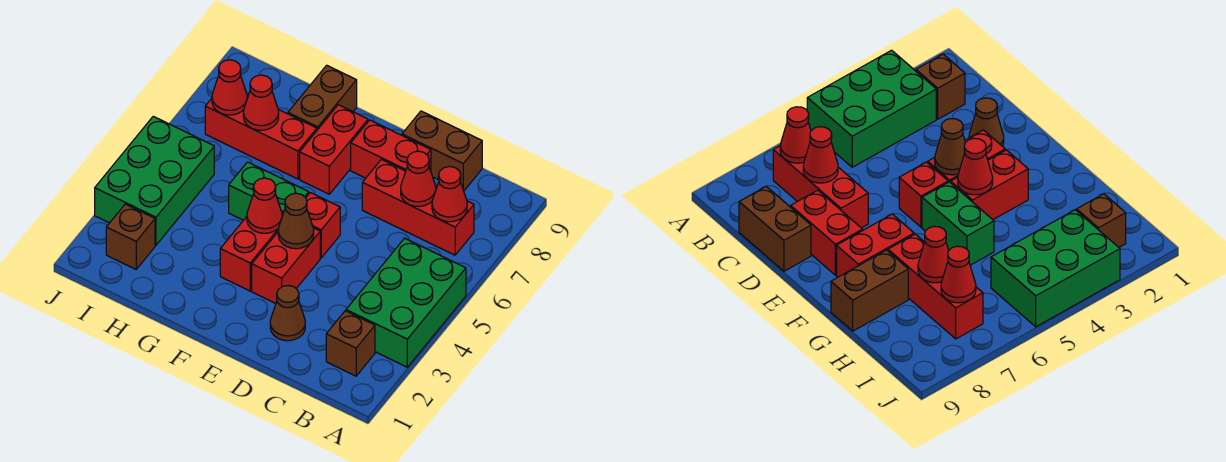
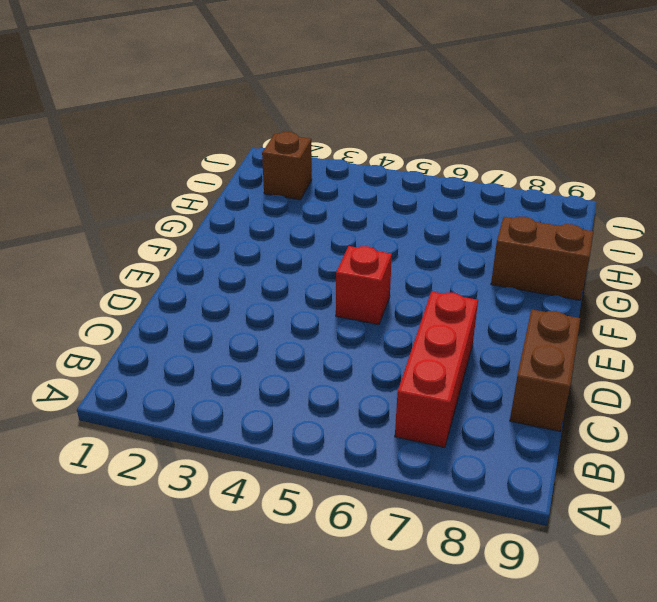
none -> green 2x3 brick [346,238,466,367]
none -> brown 1x1 brick [326,311,375,376]
none -> brown 1x1 cone [270,285,305,341]

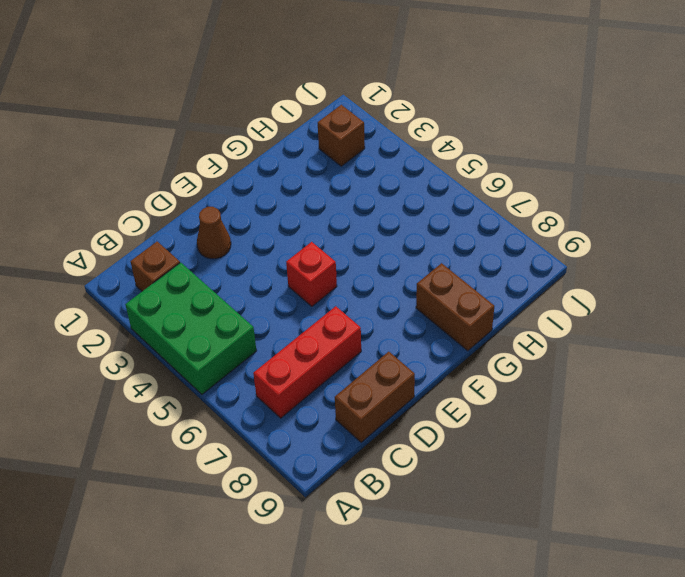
none -> red 1x2 brick [351,120,431,178]
none -> red 1x2 brick [252,228,320,303]
none -> red 1x2 brick [220,213,283,291]

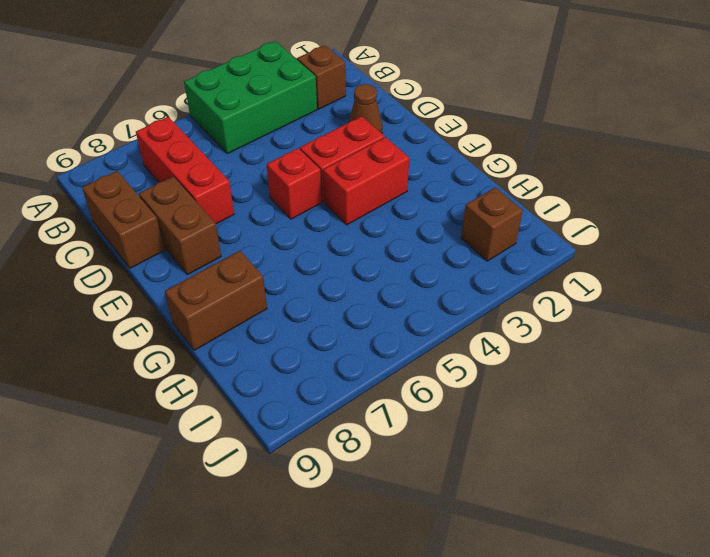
brown 1x2 brick [139,176,221,275] -> red 1x2 brick [351,120,431,178]
none -> green 1x2 brick [229,162,309,220]
none -> red 1x2 brick [300,105,368,194]
none -> red 1x3 brick [205,94,317,179]

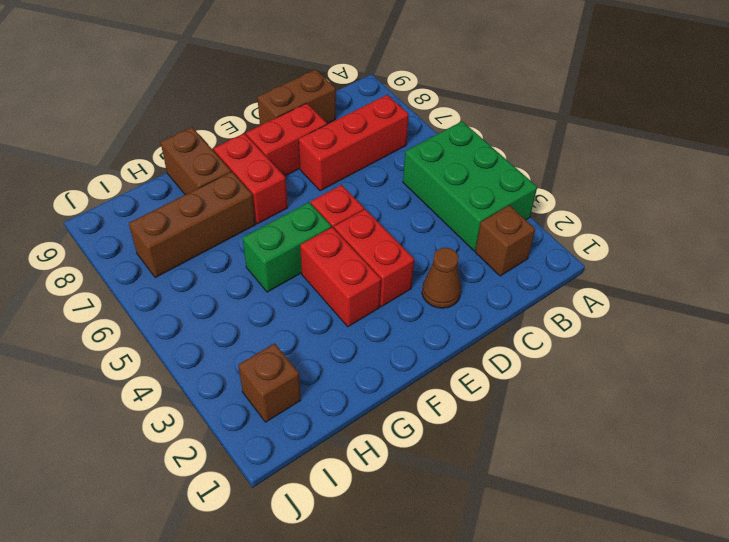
brown 1x3 brick [129,172,256,278] -> red 1x3 brick [205,94,317,179]
none -> green 2x3 brick [95,116,214,245]
none -> red 1x1 cone [432,167,467,222]
none -> red 1x1 cone [401,151,436,207]

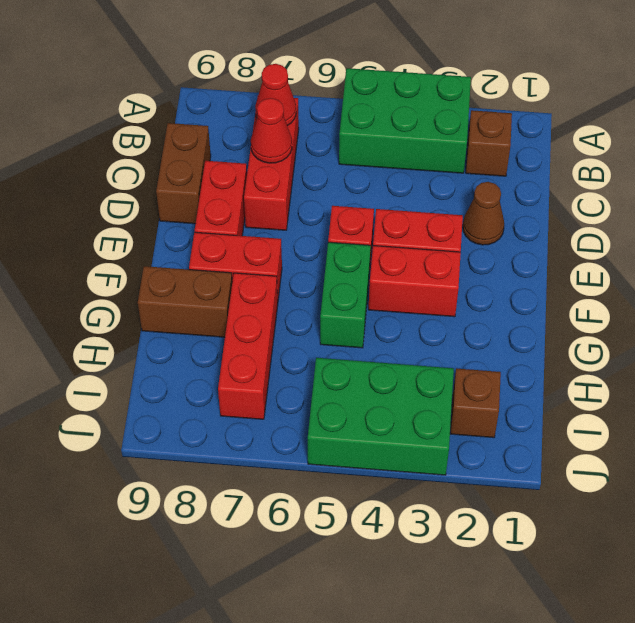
none -> brown 1x1 cone [278,193,314,249]
none -> red 1x1 cone [247,178,282,233]
none -> red 1x1 cone [243,75,279,130]

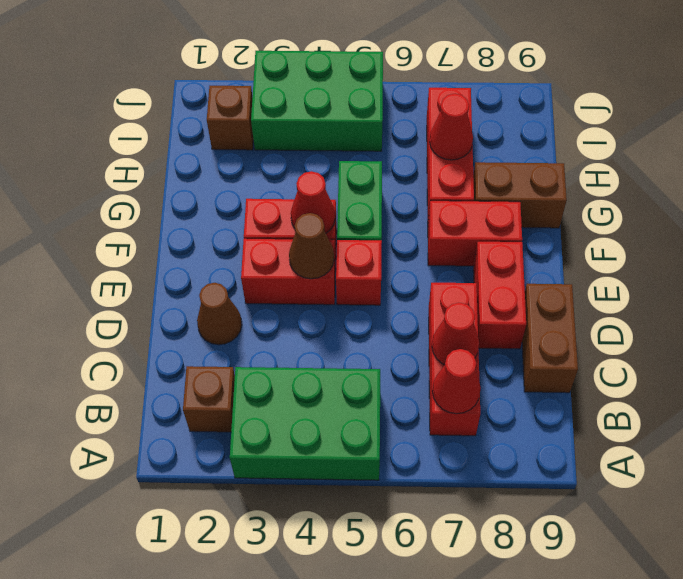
none -> red 1x1 cone [212,60,247,115]

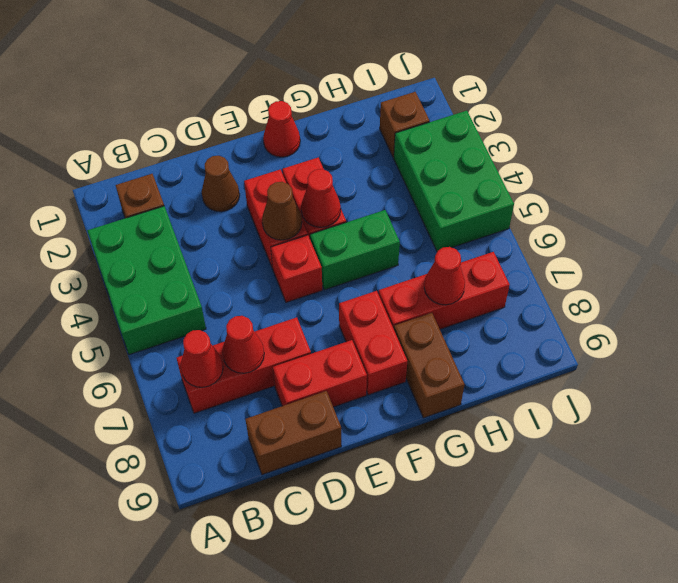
red 1x1 cone [263,101,300,157] -> red 1x1 cone moved to [212,60,247,115]

